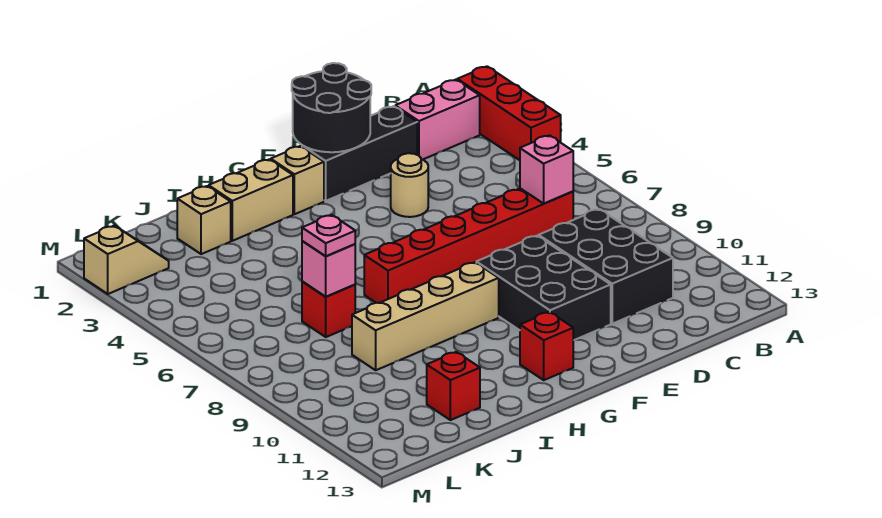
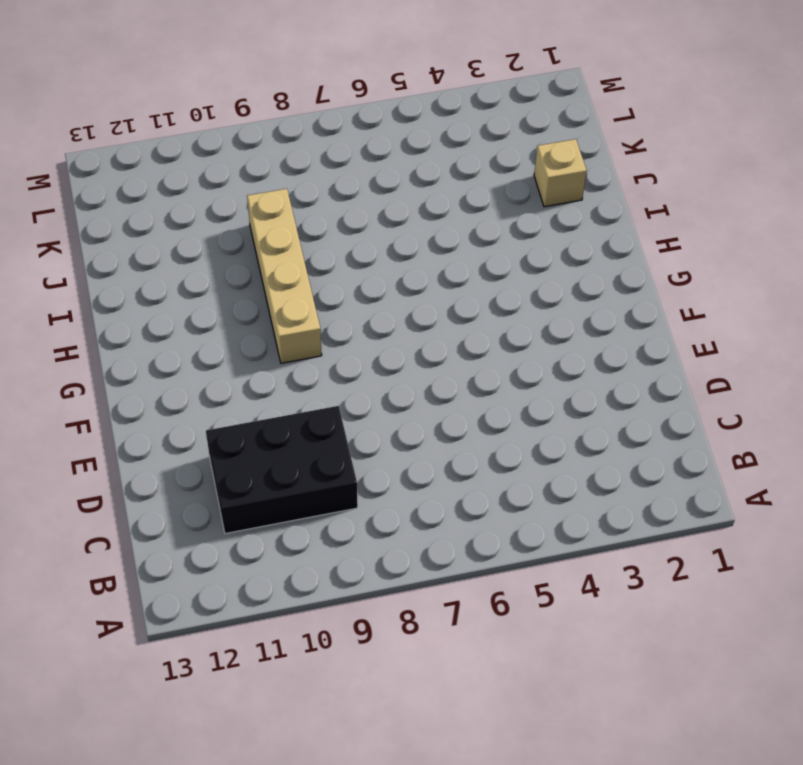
none -> red 1x3 brick [457,66,561,160]
none -> pink 1x2 brick [395,80,480,160]
none -> red 1x6 brick [364,188,573,303]

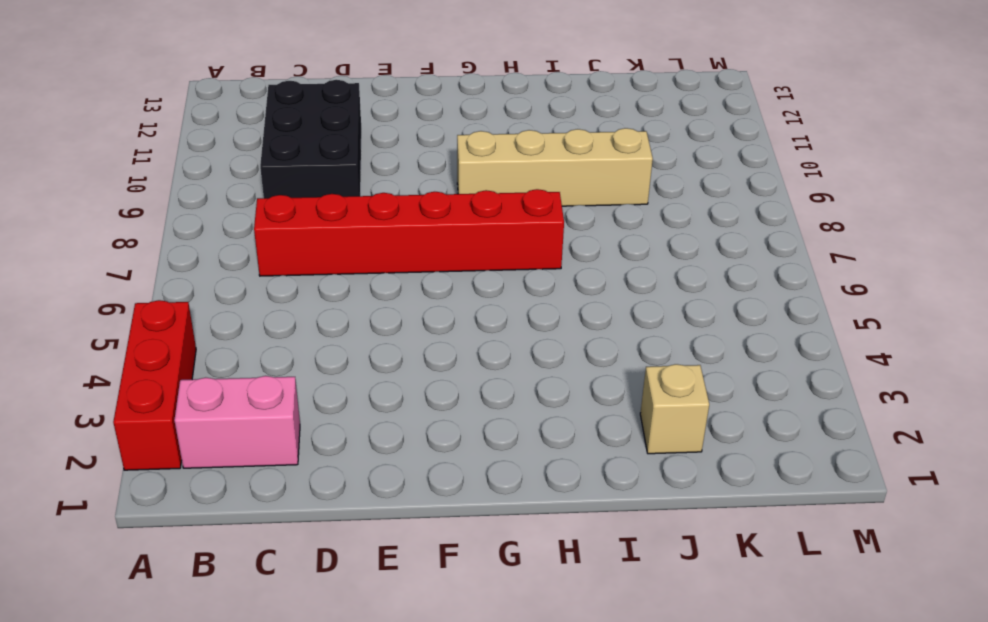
none -> black 1x3 brick [302,106,417,201]
none -> tan 1x1 round brick [391,153,428,217]
none -> black 2x3 brick [476,236,611,340]

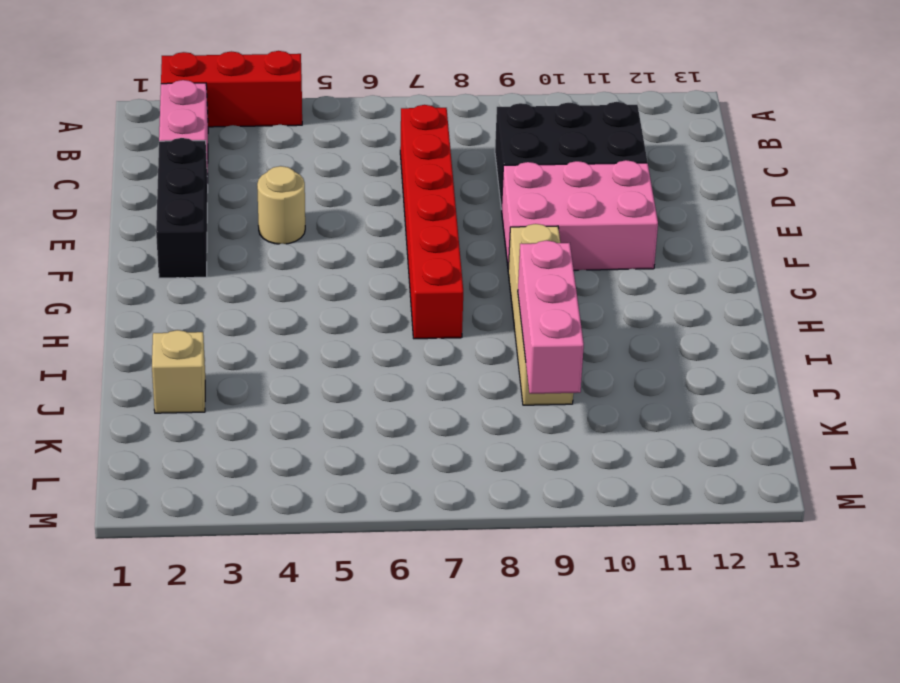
pink 2x3 brick [502,160,658,270] -> black 2x3 brick [476,236,611,340]
pink 1x3 brick [518,240,584,394] -> none
none -> tan 1x1 brick [271,146,324,214]
none -> red 1x1 brick [520,312,573,380]
none -> tan 1x2 brick [209,159,293,241]

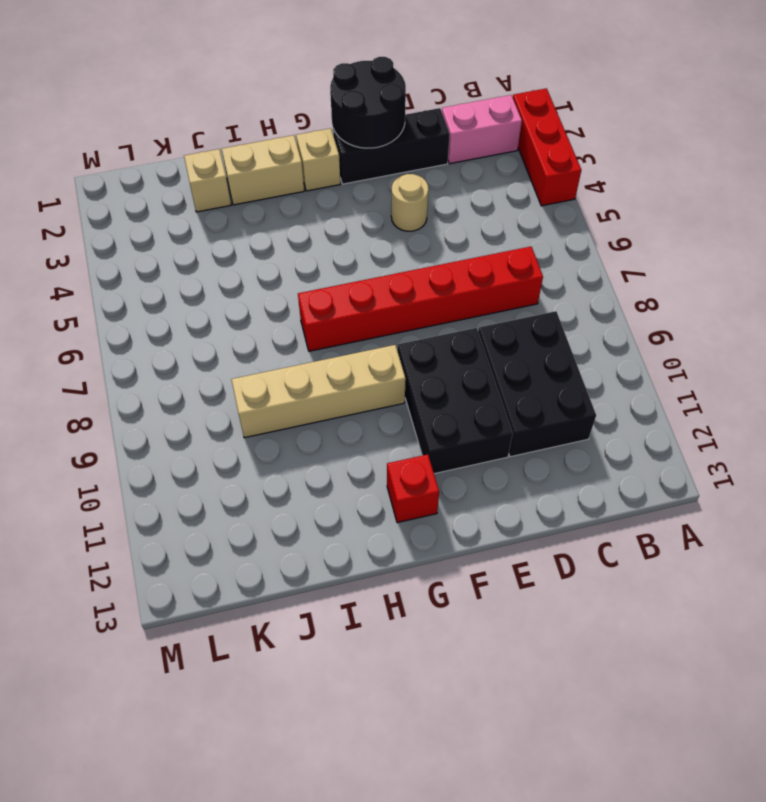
none -> red 1x1 brick [302,281,355,337]
none -> red 1x1 brick [427,352,480,420]
none -> tan 1x2 slope [84,226,169,294]

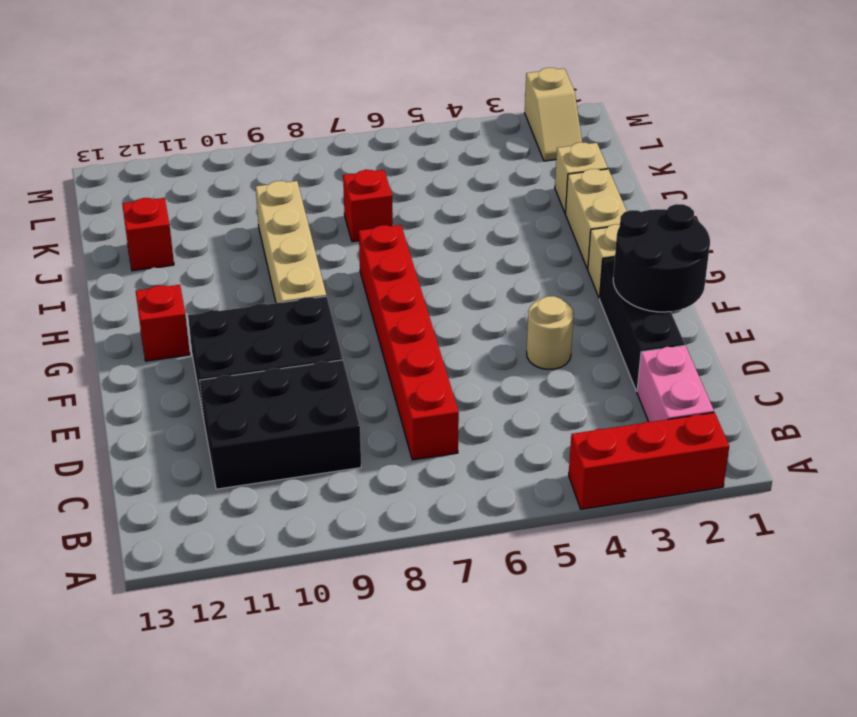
none -> pink 1x1 brick [520,135,573,204]
none -> pink 1x1 brick [302,241,355,297]
none -> pink 1x1 plate [302,215,355,256]

